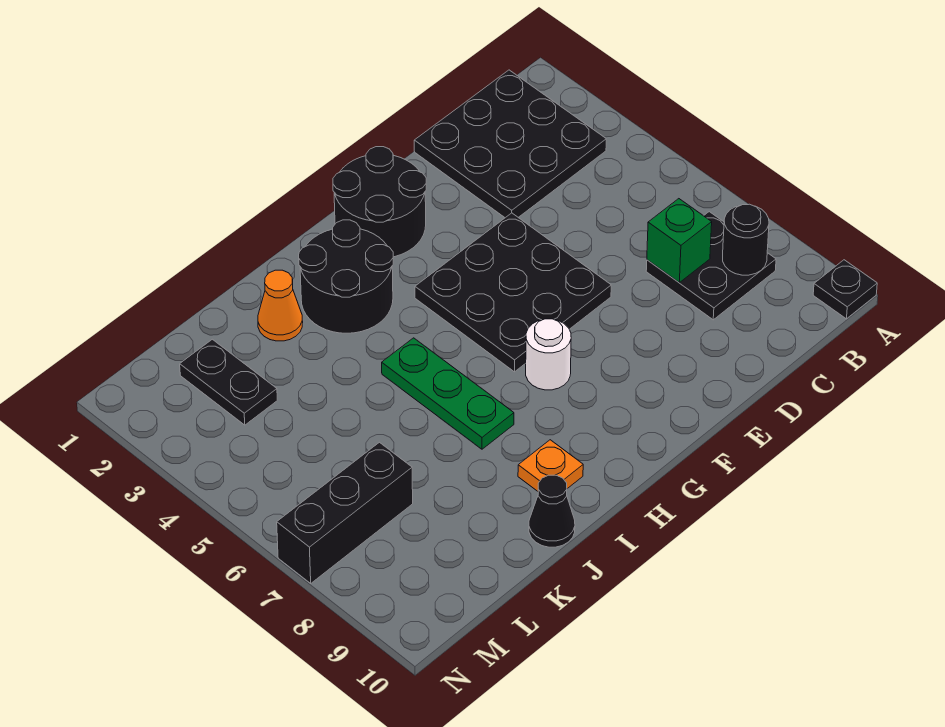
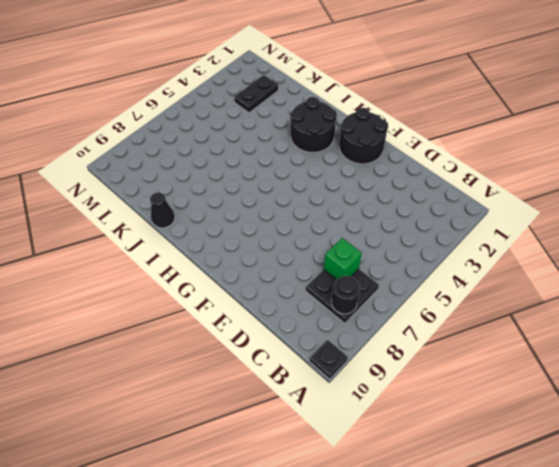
none -> black 3x3 plate [414,70,606,218]
none -> black 3x3 plate [415,213,611,372]
none -> white 1x1 round brick [526,319,571,390]

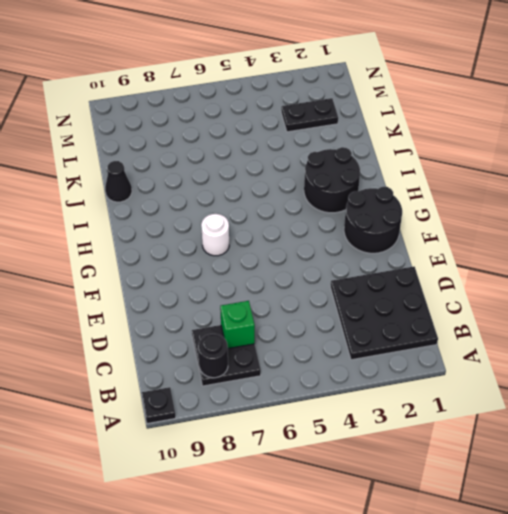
none -> black 3x3 plate [415,213,611,372]
none -> green 1x3 plate [382,338,514,449]
none -> orange 1x1 plate [518,440,583,491]

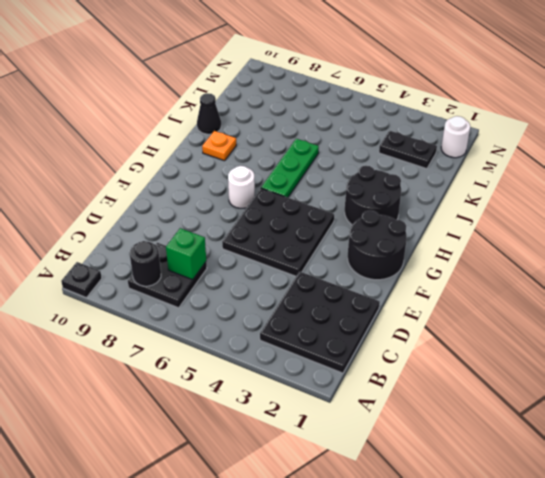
green 1x3 plate [261,139,319,197] -> green 1x3 plate turned to [382,338,514,449]
white 1x1 round brick [441,116,470,158] -> none
none -> orange 1x1 cone [258,270,303,341]
none -> black 1x3 brick [277,442,413,583]

